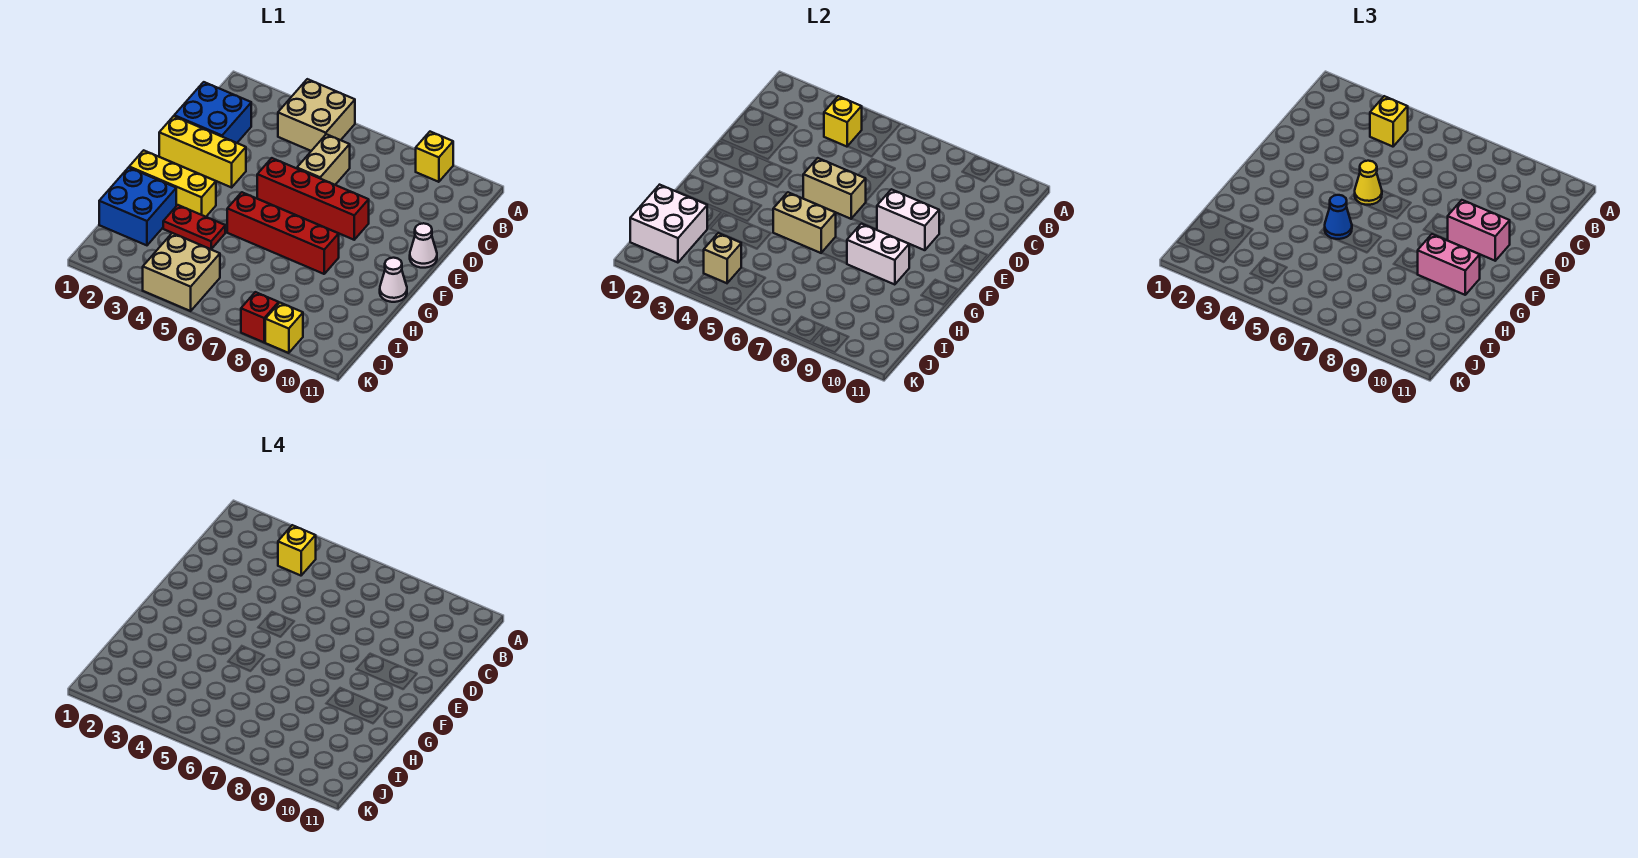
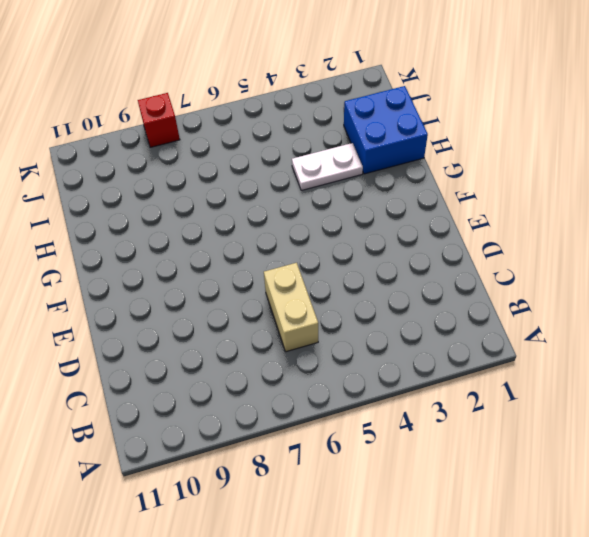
white 1x2 plate [292,143,363,190] -> red 1x2 plate [163,205,225,249]
none -> tan 2x2 brick [278,79,355,151]
none -> yellow 1x1 brick [416,132,453,182]
none -> blue 2x2 brick [174,82,251,143]

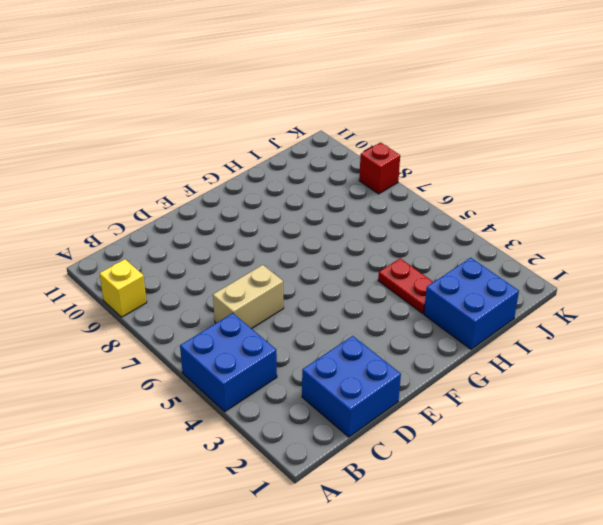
blue 2x2 brick [180,313,277,411] -> tan 2x2 brick [278,79,355,151]
none -> yellow 1x3 brick [159,116,246,187]
none -> red 1x4 brick [257,158,369,240]
none -> white 1x1 cone [410,223,437,268]

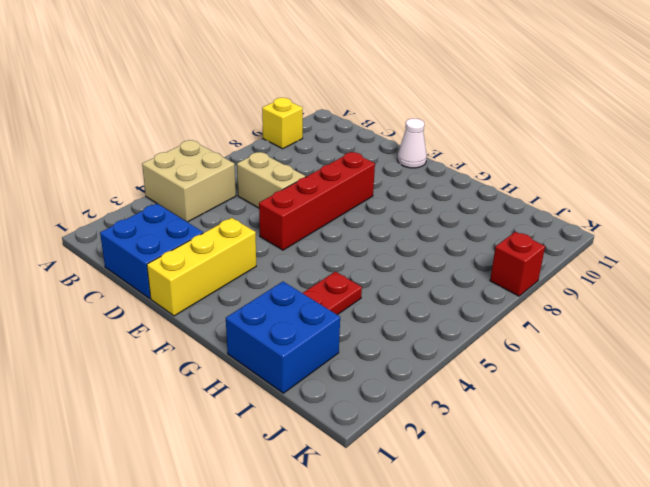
none -> yellow 1x3 brick [129,150,216,217]
none -> red 1x4 brick [227,192,339,274]
none -> white 1x1 cone [380,258,407,302]

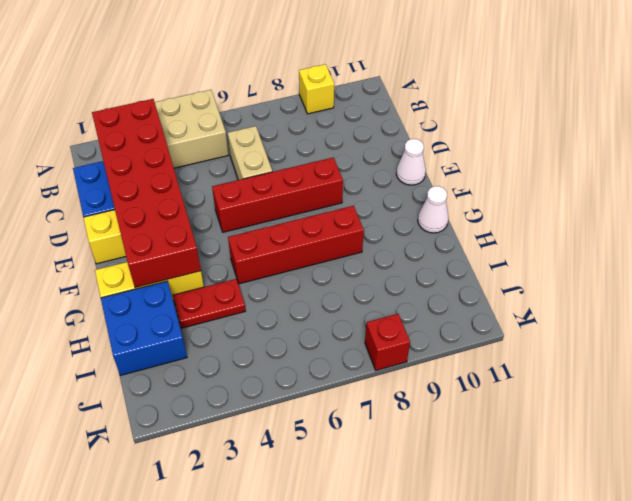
red 2x6 brick [92,99,201,288] -> none
none -> tan 2x2 brick [143,233,220,311]
none -> yellow 1x1 brick [265,303,303,353]
none -> yellow 1x1 brick [824,96,862,147]

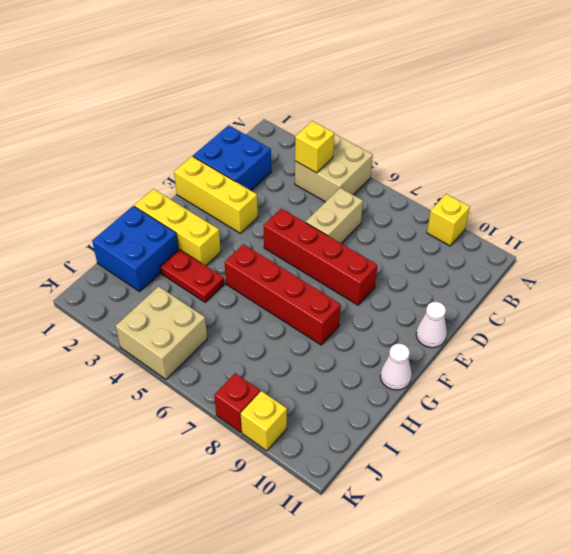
none -> tan 1x2 brick [803,158,866,219]
none -> white 1x2 brick [877,189,939,250]
none -> tan 1x2 brick [773,192,836,253]

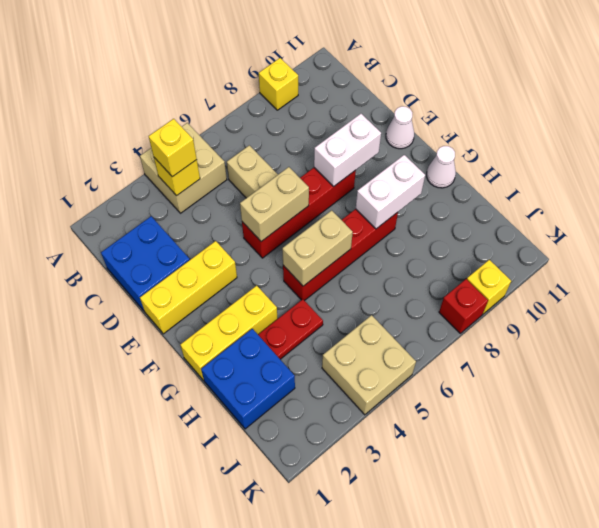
none -> white 2x2 brick [630,185,707,263]
none -> tan 1x1 brick [704,233,741,283]
none -> yellow 1x1 cone [1355,161,1382,205]

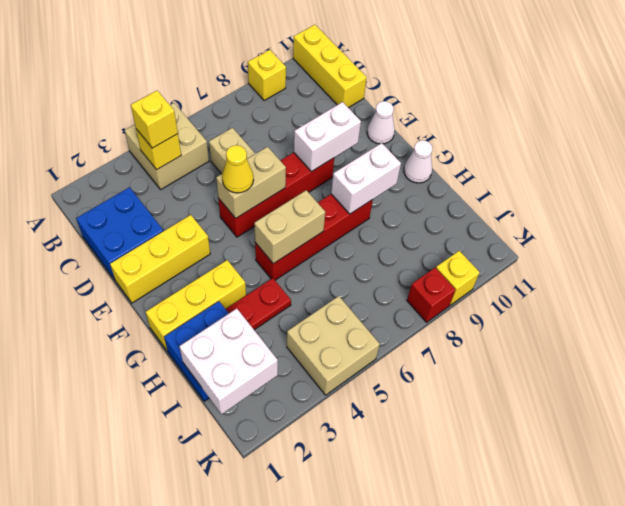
yellow 1x3 brick [293,25,367,108] -> none
none -> tan 1x1 brick [704,233,741,283]
none -> pink 1x2 brick [1448,200,1510,261]
none -> blue 1x1 cone [1325,195,1352,239]

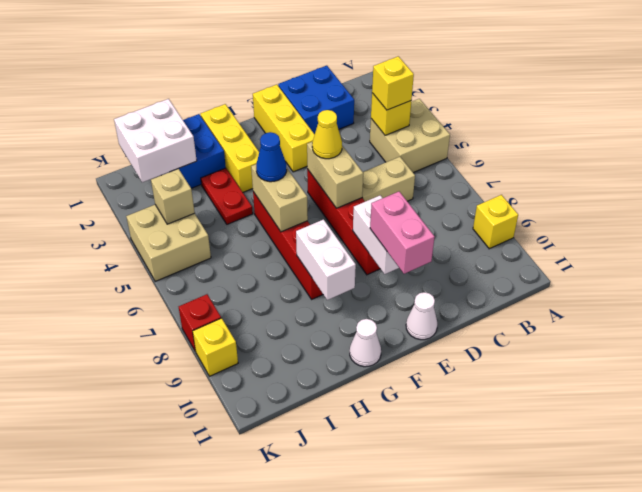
none -> pink 1x2 brick [1418,234,1480,295]
none -> yellow 1x1 brick [278,525,316,576]

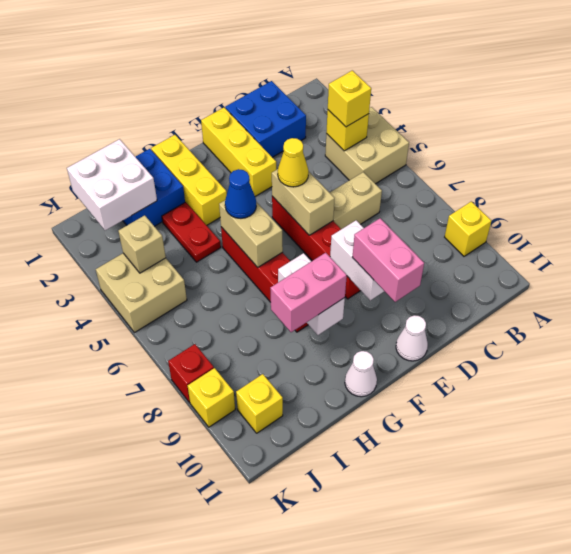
pink 1x2 brick [270,253,347,332] -> pink 1x2 brick turned to [1418,234,1480,295]
yellow 1x1 brick [236,374,283,433] -> yellow 1x1 brick moved to [278,525,316,576]

